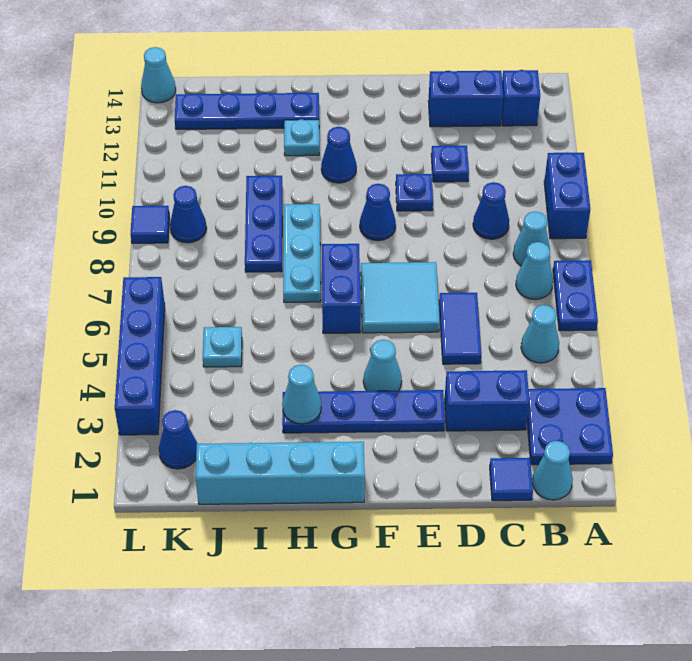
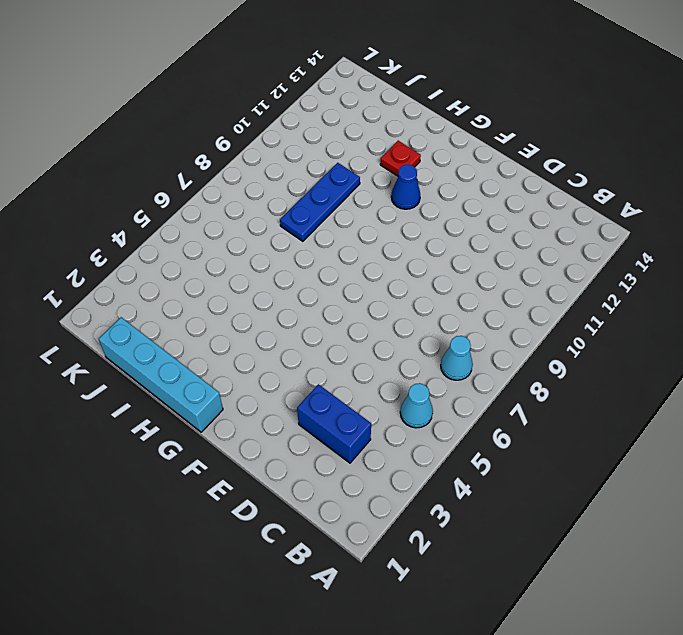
red 1x1 plate [380,141,421,176] -> cyan 1x1 plate [284,119,319,156]
none -> blue 2x2 plate [527,388,613,465]
none -> blue 1x2 plate [553,260,598,331]
none -> blue 1x2 brick [544,152,590,239]
none -> cyan 1x1 cone [532,441,573,500]

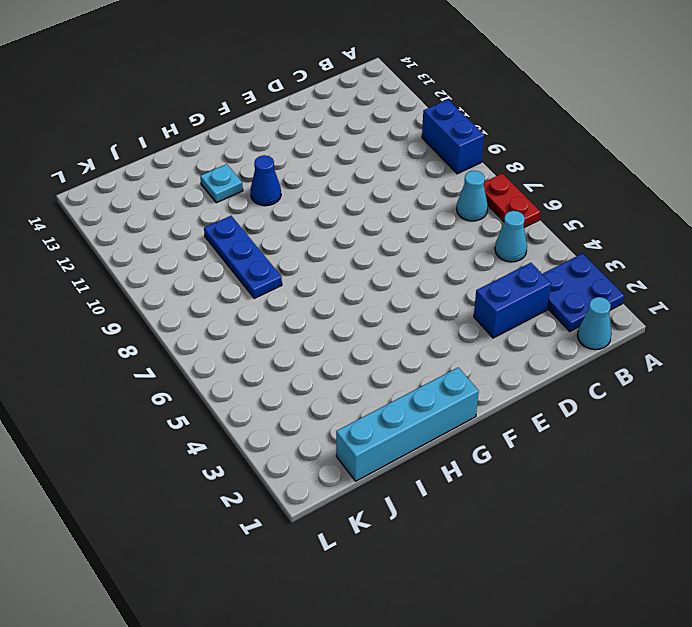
red 1x2 plate [484,174,540,228] -> blue 1x2 plate [553,260,598,331]
none -> cyan 1x1 cone [513,212,550,266]
none -> blue 1x1 brick [502,70,540,126]
none -> blue 1x1 tile [490,458,533,501]
none -> blue 1x1 cone [473,182,509,239]

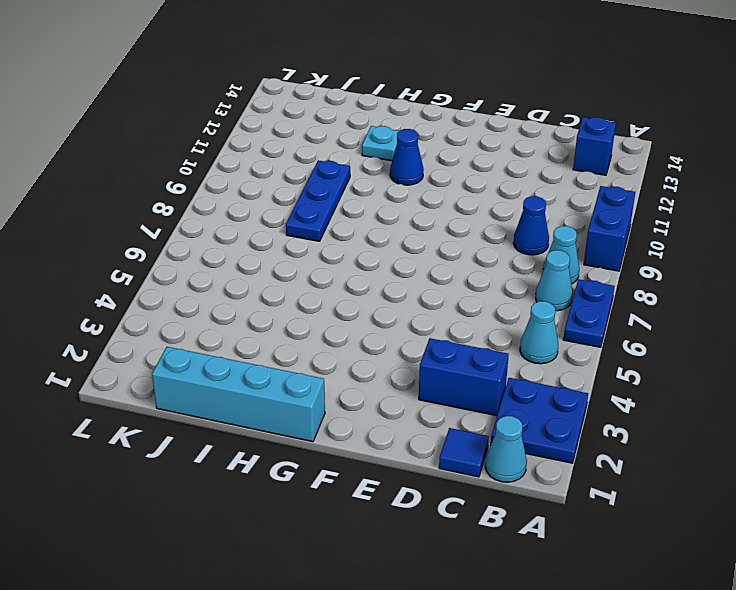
none -> blue 1x2 brick [428,70,503,127]
none -> blue 1x2 tile [439,293,481,364]
none -> blue 1x1 plate [431,145,469,182]
none -> blue 1x4 plate [282,390,445,433]

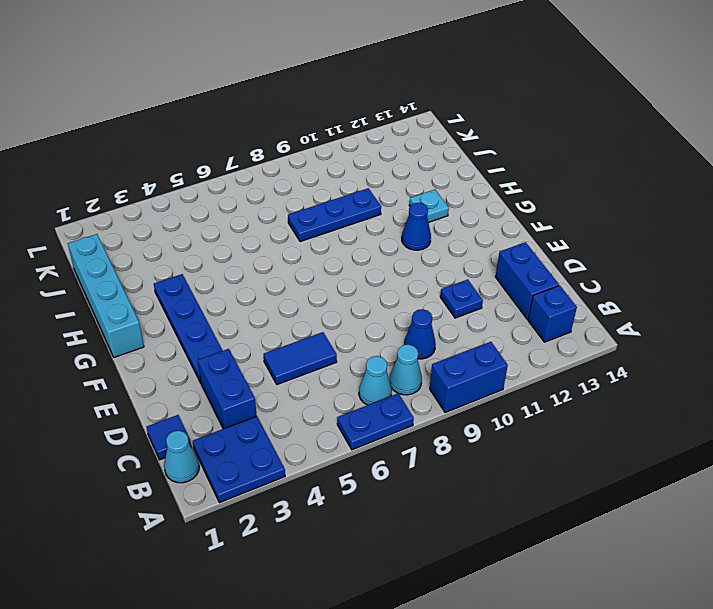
none -> cyan 1x1 cone [521,305,559,363]
none -> cyan 2x2 tile [361,262,440,333]
none -> blue 1x1 plate [396,174,433,211]
none -> cyan 1x1 cone [363,340,402,391]

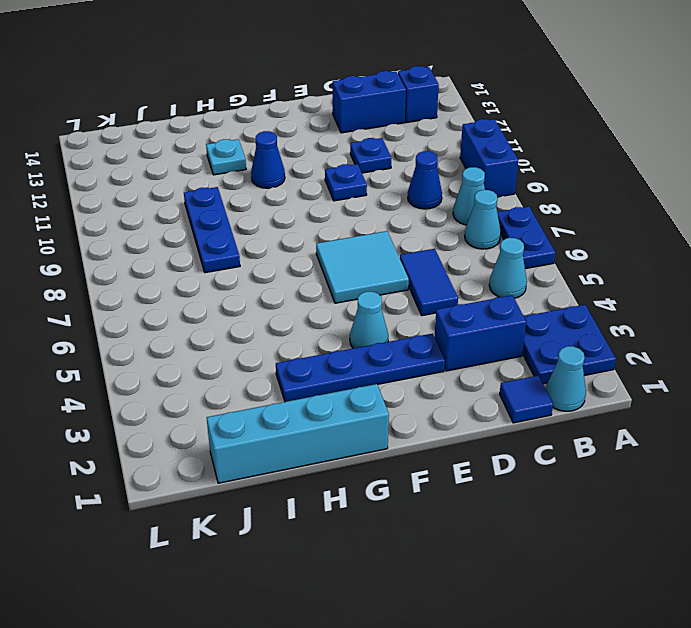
none -> blue 1x1 cone [360,184,396,241]
none -> blue 1x2 brick [322,244,361,333]
none -> cyan 1x3 plate [283,204,321,302]
none -> blue 1x4 plate [175,92,319,129]

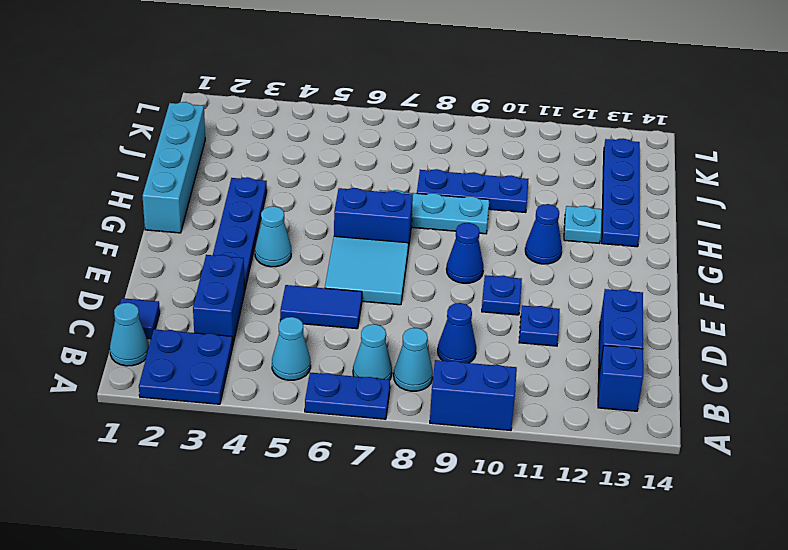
none -> cyan 1x1 plate [203,327,242,367]
none -> blue 1x1 cone [159,410,197,469]
none -> blue 1x1 cone [170,186,207,243]
none -> blue 1x4 brick [115,277,165,435]

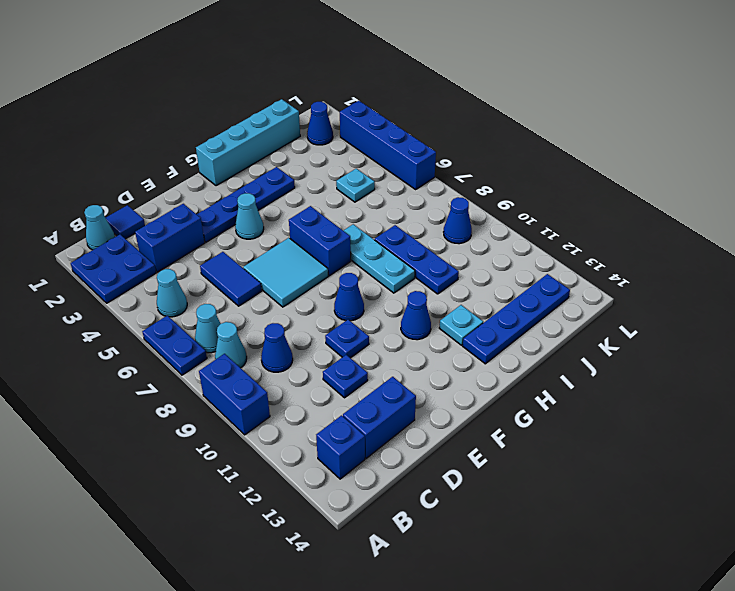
none -> blue 1x1 tile [130,206,169,243]
none -> cyan 1x1 cone [141,47,176,103]
none -> cyan 1x1 cone [282,365,321,424]

